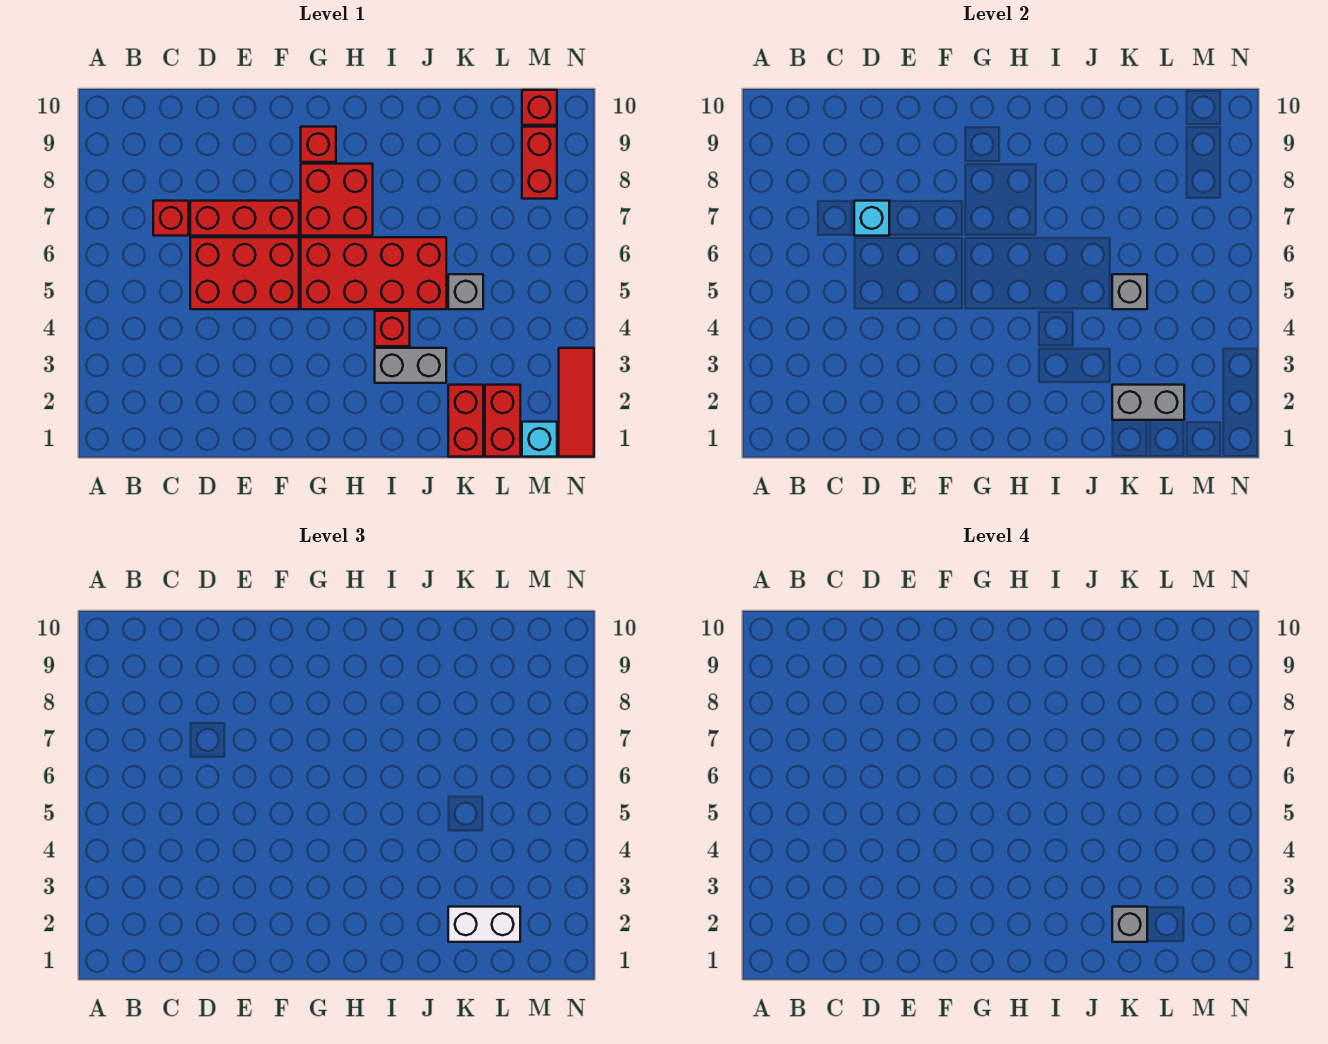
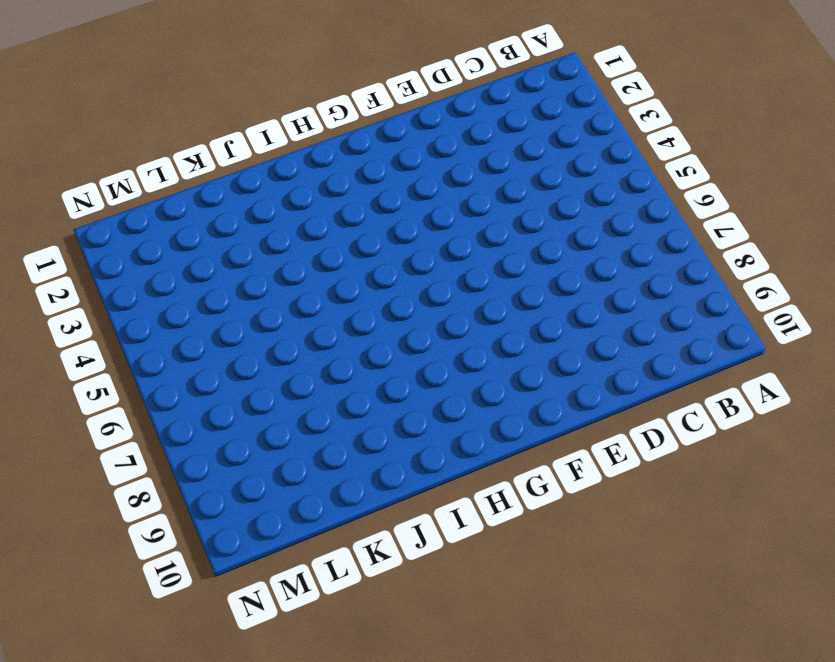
none -> red 1x1 brick [153,201,188,236]
none -> red 2x3 brick [190,237,299,309]
none -> red 1x3 brick [190,201,299,236]

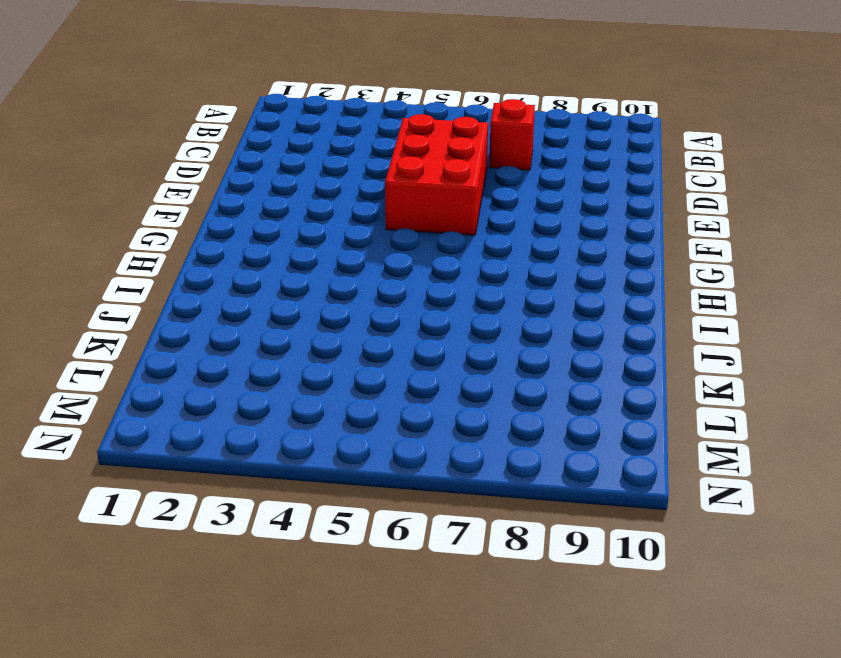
none -> red 1x3 brick [190,201,299,236]
none -> red 2x4 brick [301,237,446,309]
none -> red 2x2 brick [301,164,373,236]

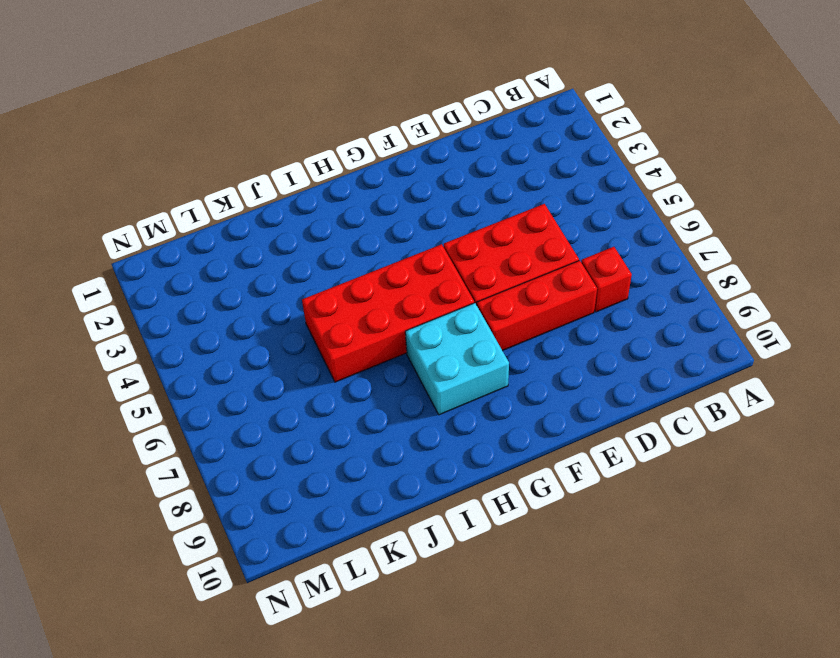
cyan 2x2 brick [405,303,509,415] -> red 2x2 brick [301,164,373,236]
none -> red 1x1 brick [301,127,336,162]
none -> grey 1x2 brick [375,348,446,383]
none -> red 1x1 brick [375,311,410,346]

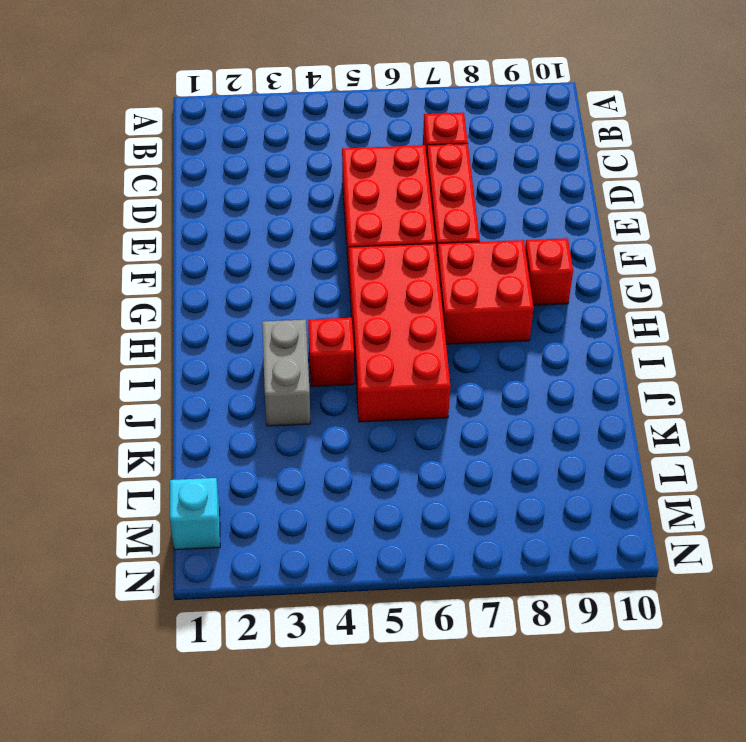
none -> red 1x2 brick [448,385,483,457]
none -> grey 1x1 brick [448,274,483,309]
none -> red 1x2 brick [485,385,520,457]

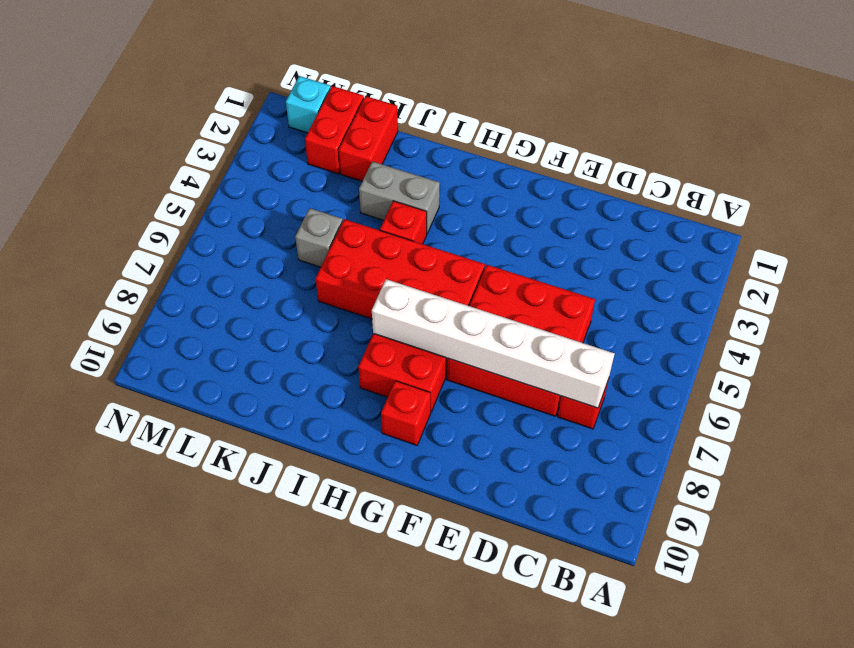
white 1x6 brick [372,279,615,408] -> cyan 1x1 brick [854,201,889,236]
none -> red 1x2 brick [522,127,557,199]
none -> red 1x1 brick [522,90,557,125]
none -> red 1x3 tile [559,348,594,457]

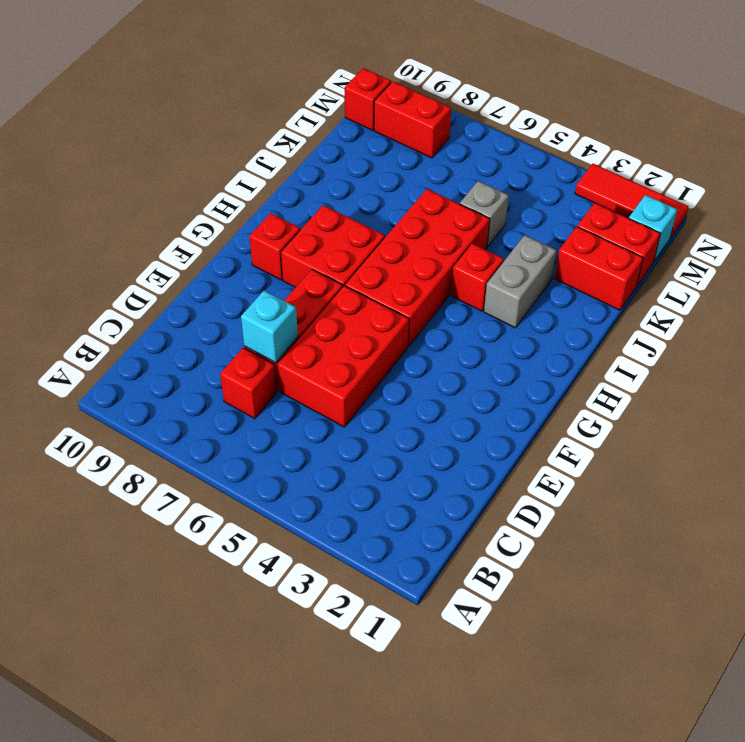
none -> grey 1x2 brick [1112,385,1184,420]
none -> grey 1x1 brick [1112,274,1147,309]
none -> white 1x2 brick [448,907,520,942]

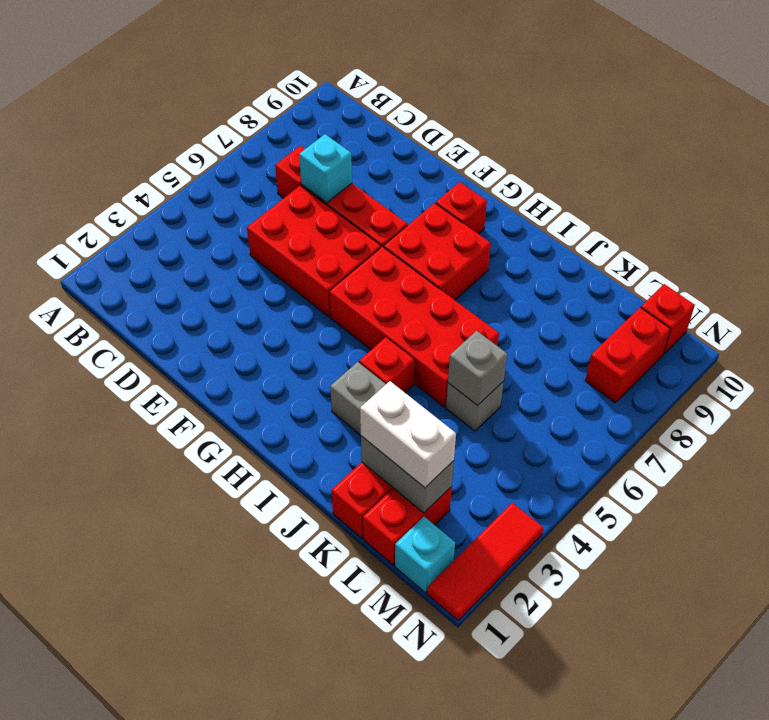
none -> grey 1x1 brick [1112,907,1147,942]

